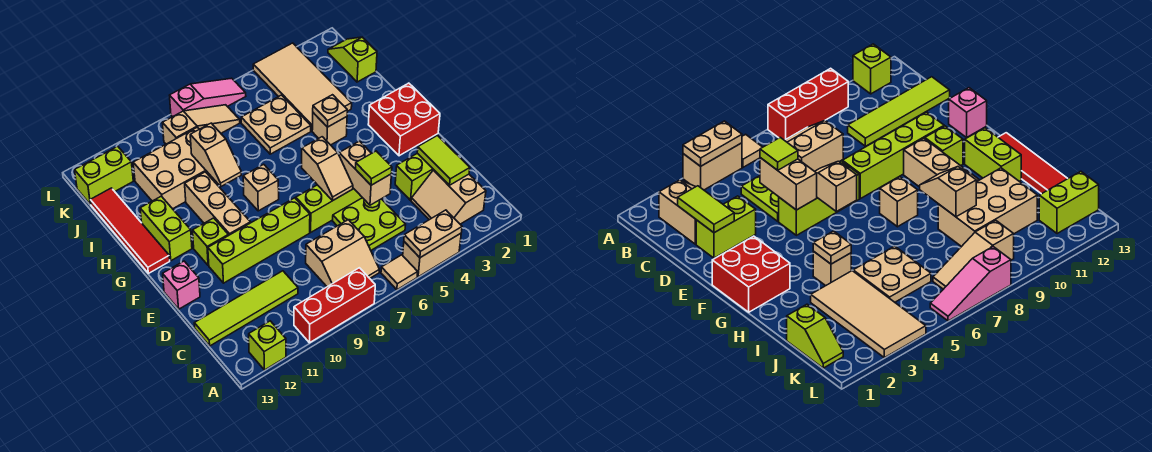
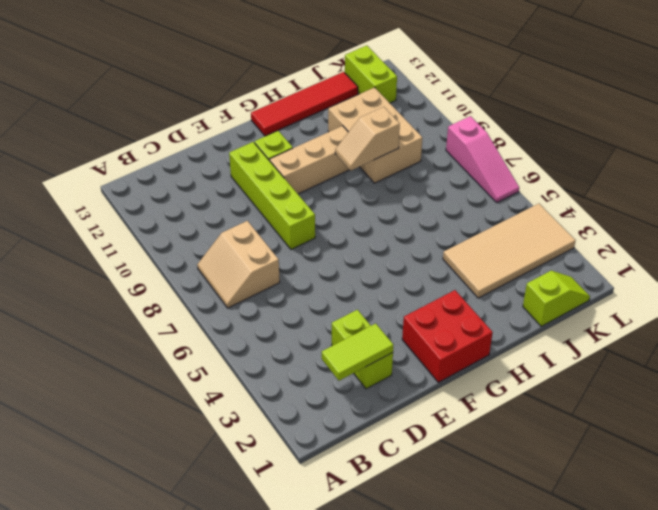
none -> tan 1x2 brick [403,233,461,277]
none -> tan 1x1 tile [381,255,418,290]
none -> red 1x3 brick [294,268,375,343]
none -> lime 1x1 brick [249,321,286,370]

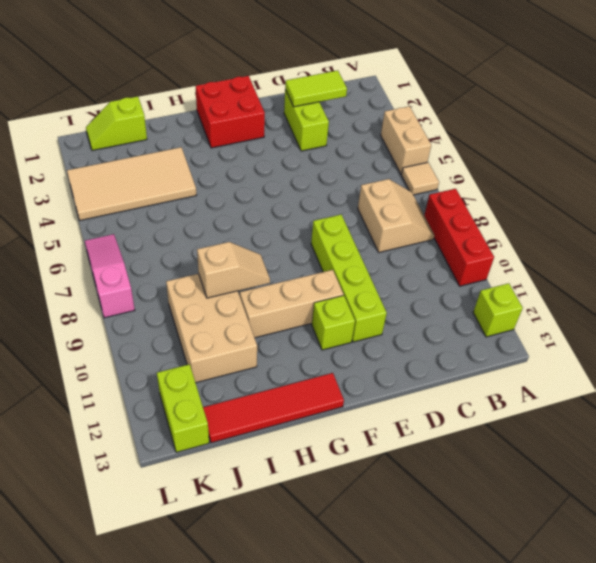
none -> tan 2x2 slope [411,170,486,224]
none -> lime 2x2 plate [333,198,406,250]
none -> lime 1x4 tile [194,271,298,346]
none -> lime 1x3 brick [296,185,362,232]

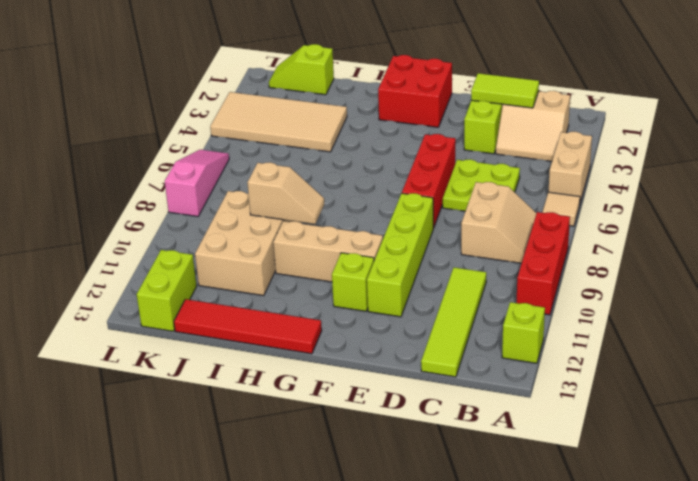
red 1x3 brick [402,134,456,228] -> lime 1x3 brick [296,185,362,232]
none -> pink 1x1 brick [163,261,200,309]
none -> tan 1x1 brick [243,164,279,211]
none -> lime 1x2 brick [140,196,192,261]
none -> tan 1x1 brick [312,113,347,145]

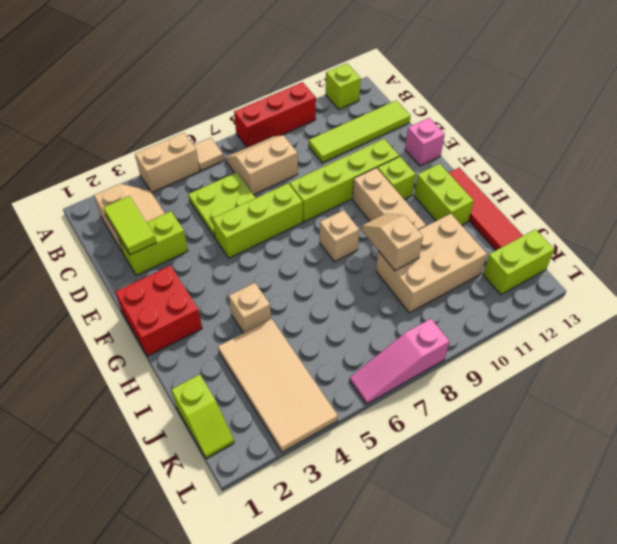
none -> tan 2x2 plate [241,95,311,154]
none -> tan 1x3 slope [162,105,240,144]
none -> tan 1x2 plate [404,210,462,258]
none -> tan 1x2 brick [339,141,391,205]

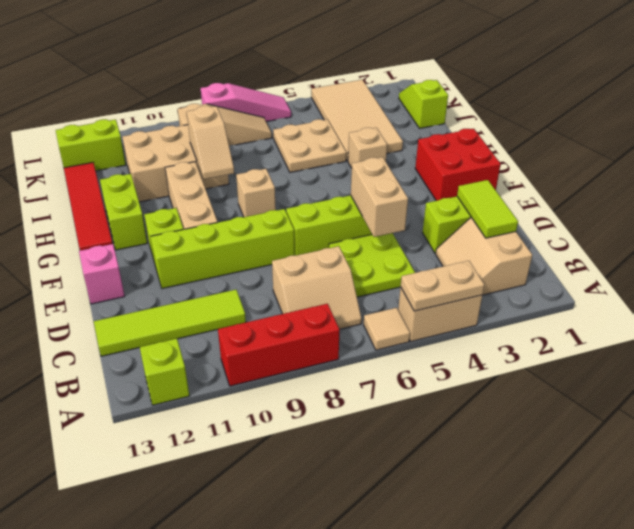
none -> tan 1x2 slope [302,137,353,201]
none -> tan 1x1 plate [313,95,347,127]
none -> lime 1x1 tile [355,151,392,185]

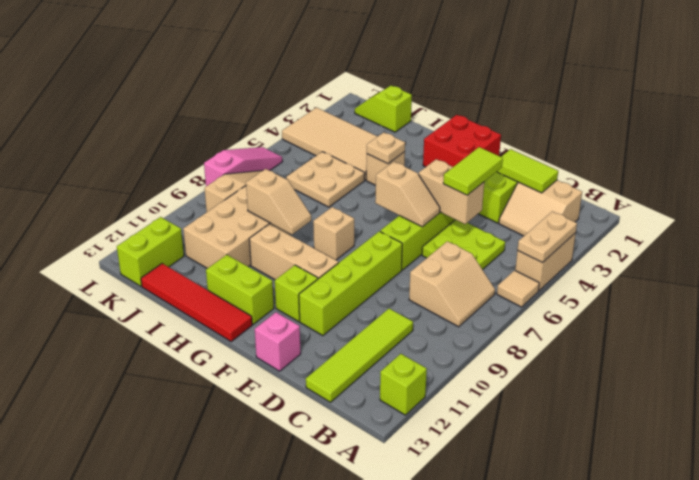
lime 1x2 tile [443,147,503,195] -> lime 1x1 tile [355,151,392,185]
none -> red 1x3 brick [294,268,375,343]

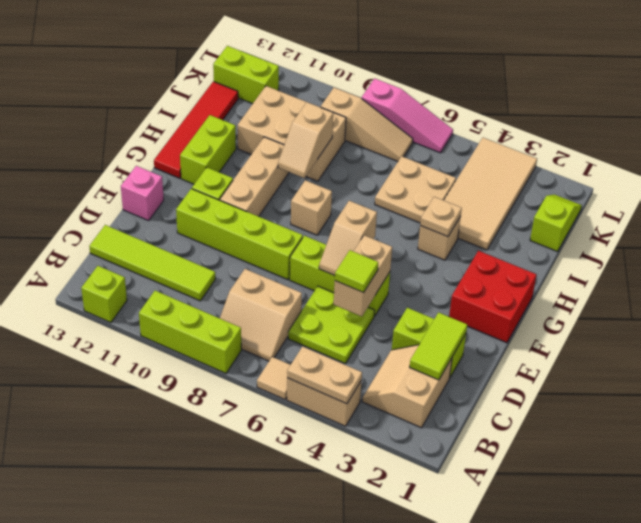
lime 1x3 brick [139,291,241,373] -> red 1x3 brick [294,268,375,343]

